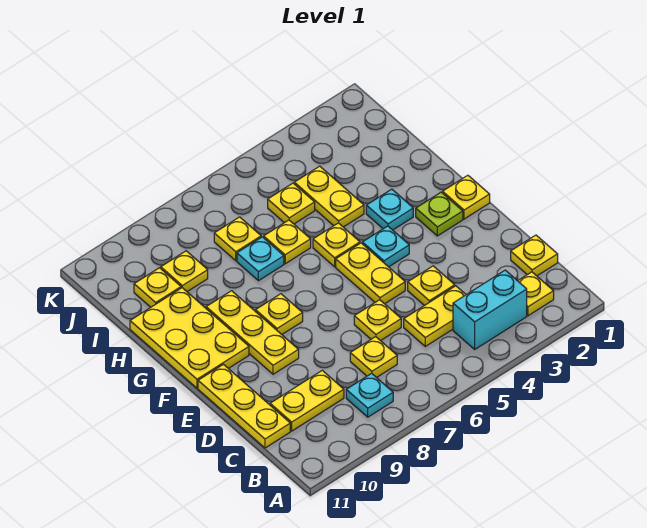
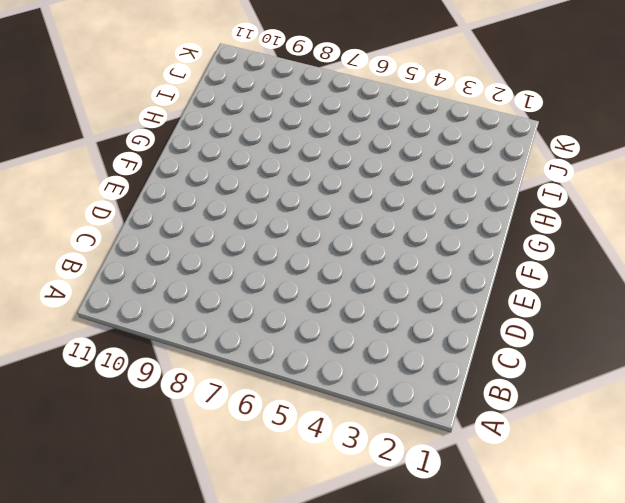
none -> yellow 1x1 plate [518,272,554,316]
none -> cyan 1x2 brick [453,270,527,349]
none -> cyan 1x1 plate [346,373,393,417]

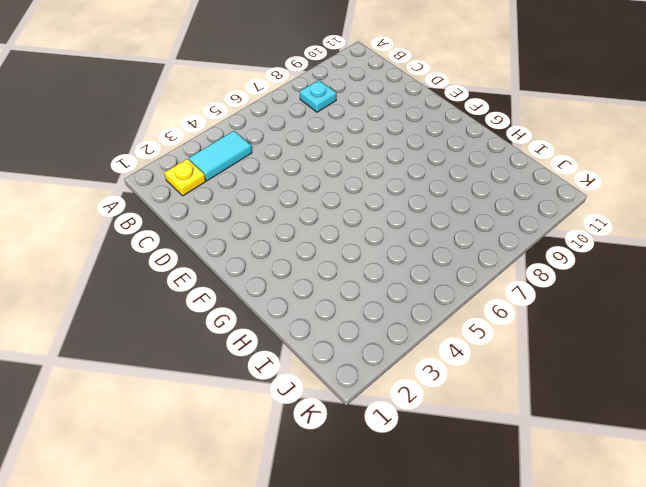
cyan 1x2 tile [189,131,252,181] -> cyan 1x2 brick [453,270,527,349]
none -> yellow 1x1 plate [511,235,558,276]
none -> yellow 1x2 plate [404,286,466,346]
none -> yellow 1x1 plate [350,337,397,378]

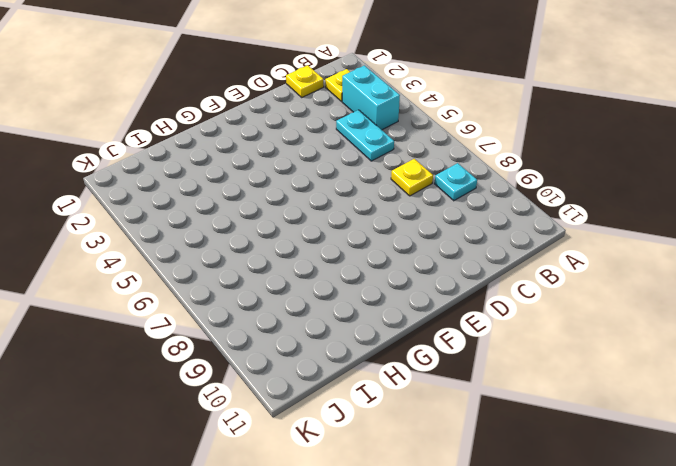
cyan 1x2 plate [336,110,394,161] -> yellow 1x2 plate [404,286,466,346]
none -> yellow 1x2 plate [270,370,344,431]
none -> yellow 1x3 plate [198,364,290,448]
none -> yellow 1x1 plate [408,266,455,306]

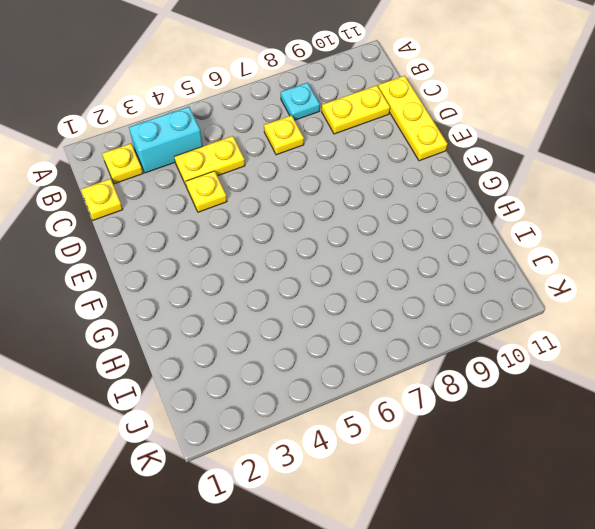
none -> yellow 1x1 plate [354,300,401,341]
none -> yellow 1x2 plate [336,243,405,304]
none -> yellow 1x3 plate [206,291,299,374]

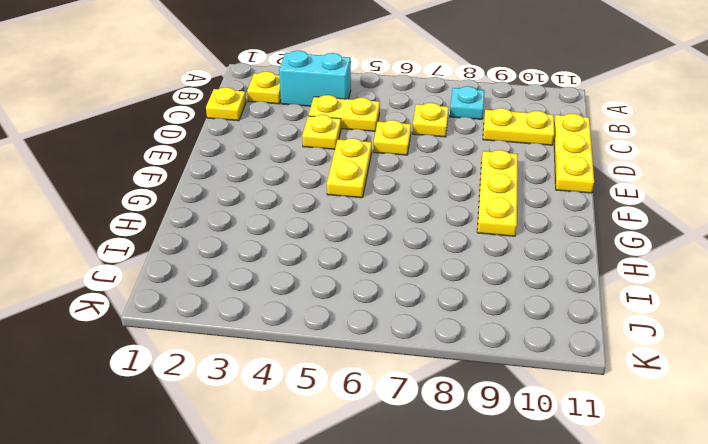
none -> yellow 1x1 plate [443,175,490,219]
none -> lime 1x1 plate [416,192,463,236]
none -> cyan 1x1 plate [362,226,409,267]

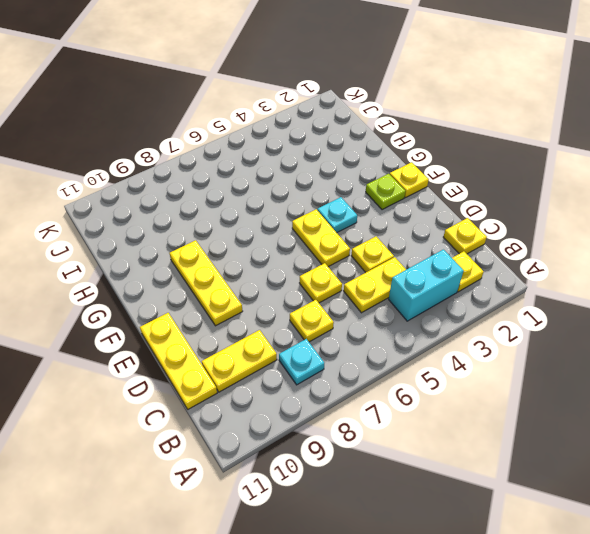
none -> yellow 1x1 plate [256,294,303,334]
none -> yellow 2x3 plate [130,288,249,388]
none -> cyan 1x1 plate [366,189,413,230]

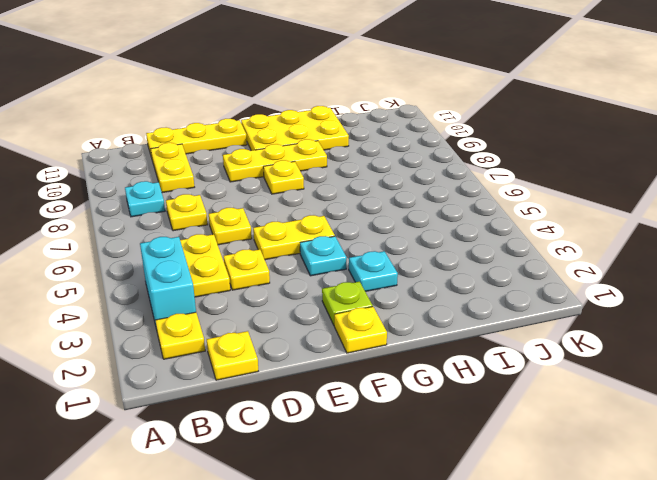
none -> yellow 1x1 plate [313,223,360,267]
none -> yellow 1x2 plate [294,166,364,227]
none -> yellow 1x1 plate [264,220,311,264]

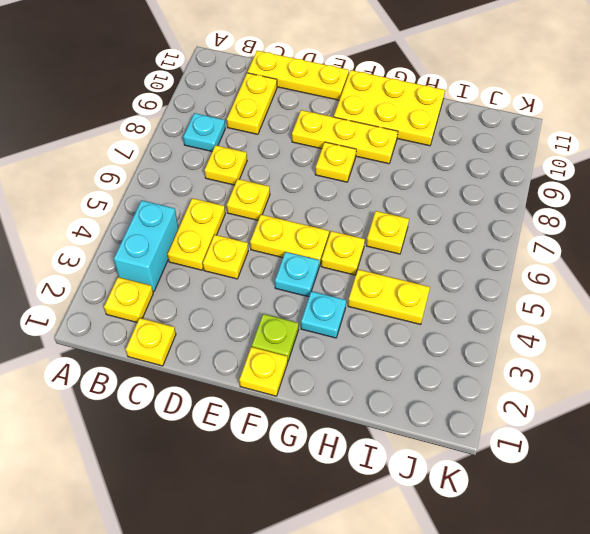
none -> cyan 1x1 plate [237,237,284,281]
none -> yellow 1x1 plate [268,183,315,224]
none -> yellow 1x1 plate [214,217,261,261]

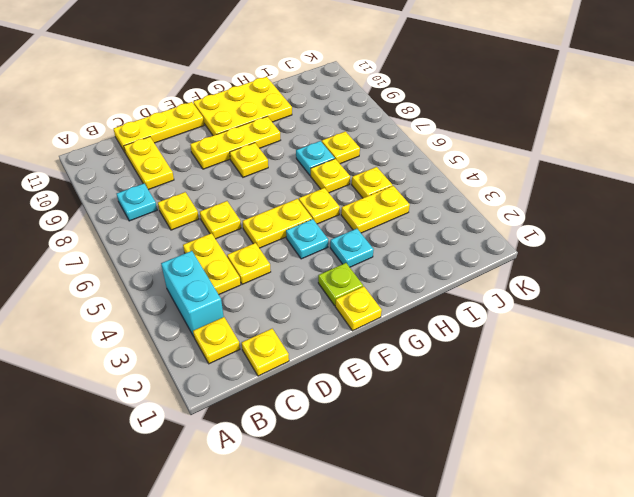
none -> yellow 1x1 plate [161,251,208,292]
none -> yellow 1x1 plate [134,268,181,307]

